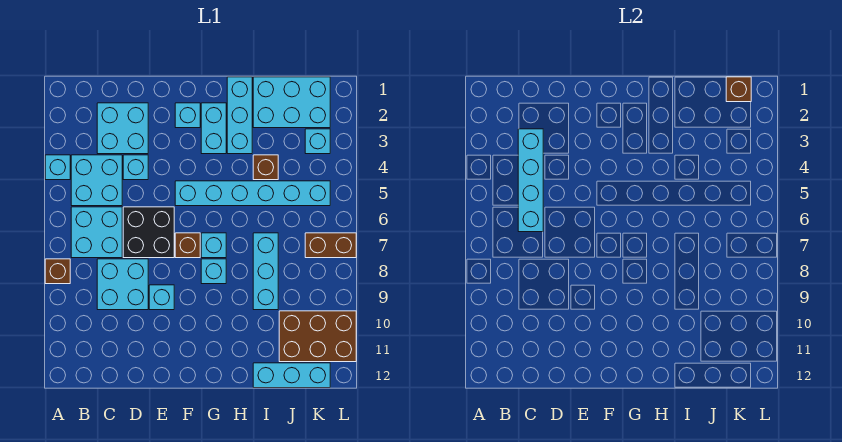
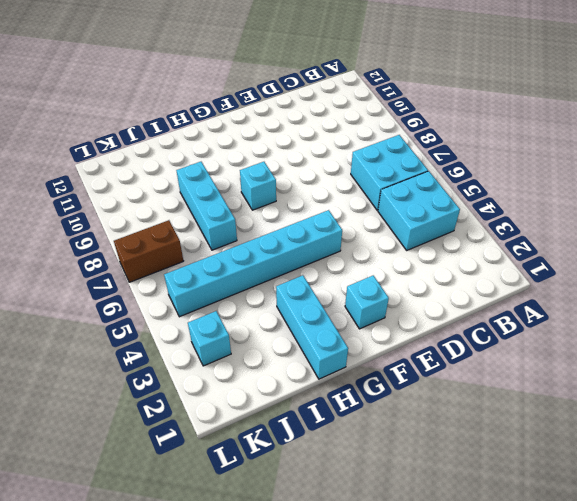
none -> cyan 1x1 brick [45,155,70,180]
none -> brown 1x1 brick [45,259,70,284]
none -> cyan 2x2 brick [97,103,148,154]

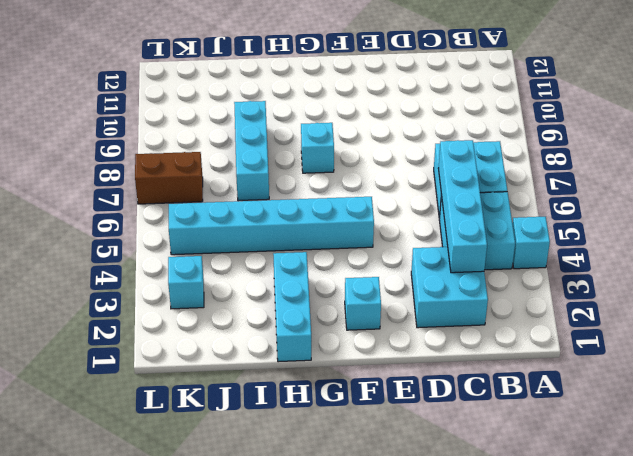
none -> brown 1x1 brick [45,259,70,284]
none -> cyan 2x2 brick [97,259,148,310]
none -> cyan 1x1 brick [123,155,148,180]

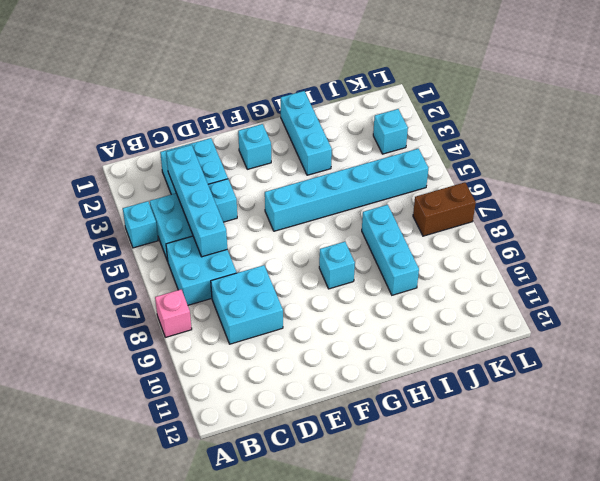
pink 1x1 brick [155,290,192,337] -> brown 1x1 brick [45,259,70,284]
none -> black 2x2 brick [123,207,174,258]
none -> cyan 1x1 brick [149,285,174,310]
none -> brown 1x1 brick [175,233,200,258]

